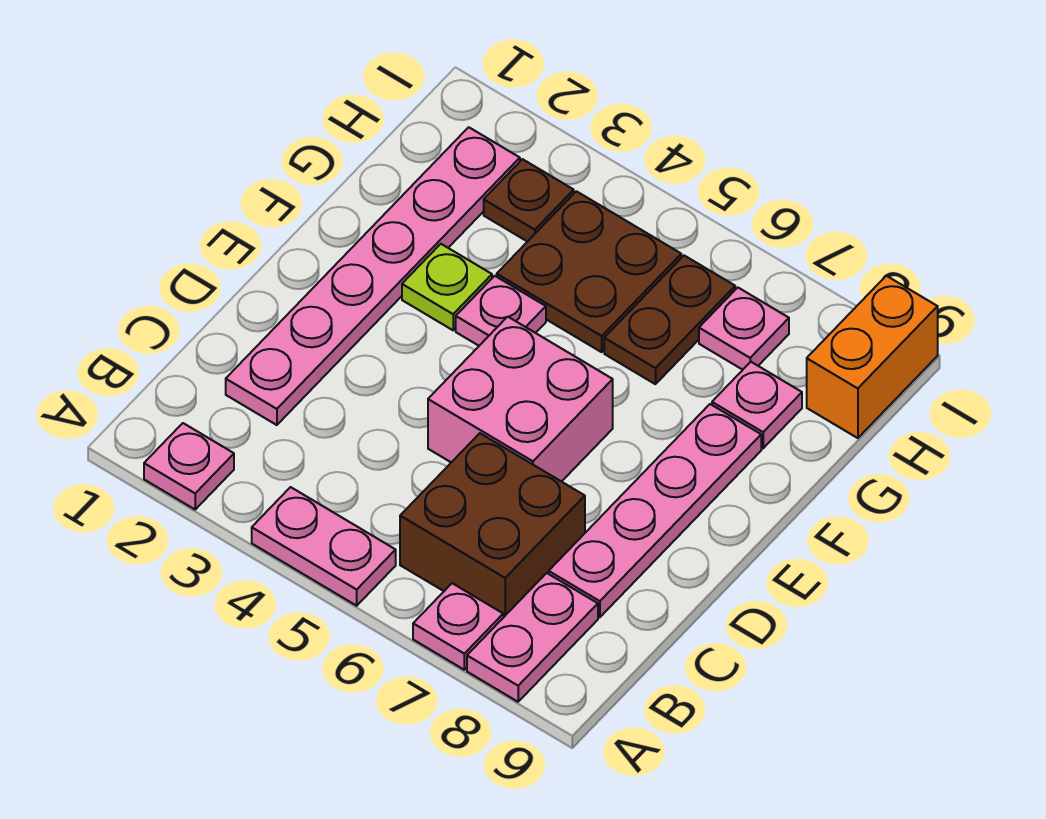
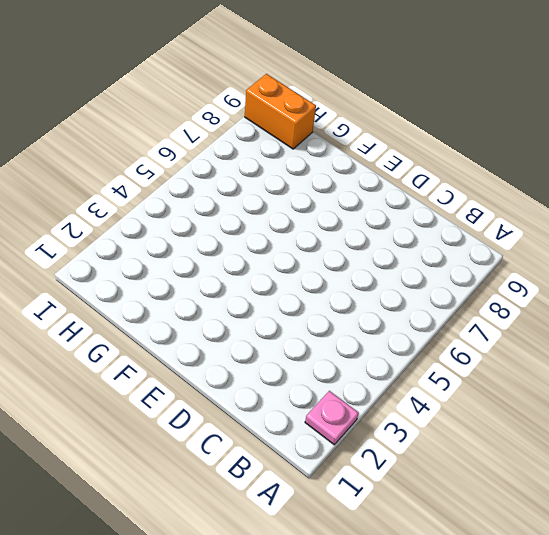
none -> pink 1x2 plate [252,487,396,606]
none -> pink 1x1 plate [413,583,503,670]
none -> pink 1x2 plate [467,573,598,702]

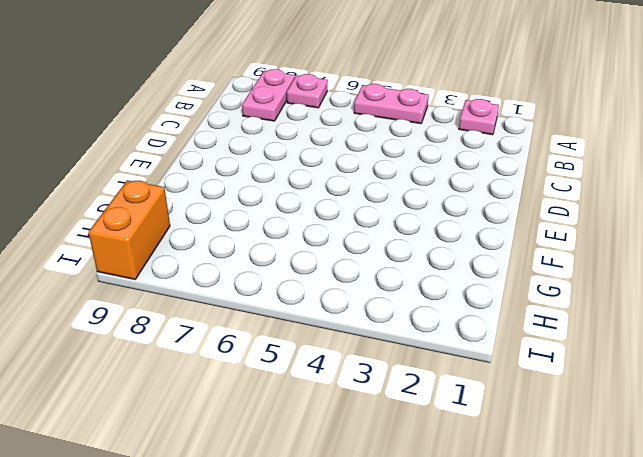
none -> brown 2x2 brick [400,433,585,618]
none -> pink 1x6 plate [226,127,520,425]
none -> pink 1x4 plate [549,404,761,617]

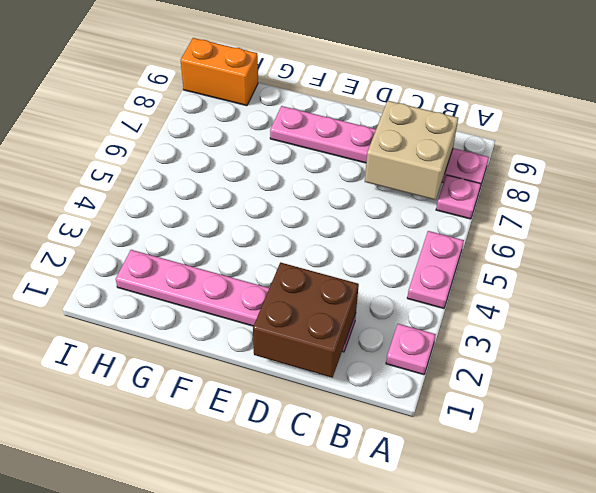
tan 2x2 brick [365,101,458,200] -> none
brown 2x2 brick [253,263,359,378] -> brown 2x2 brick moved to [400,433,585,618]
none -> pink 2x2 brick [428,317,613,482]
none -> lime 1x1 plate [402,244,492,330]
none -> pink 1x1 plate [456,276,546,346]

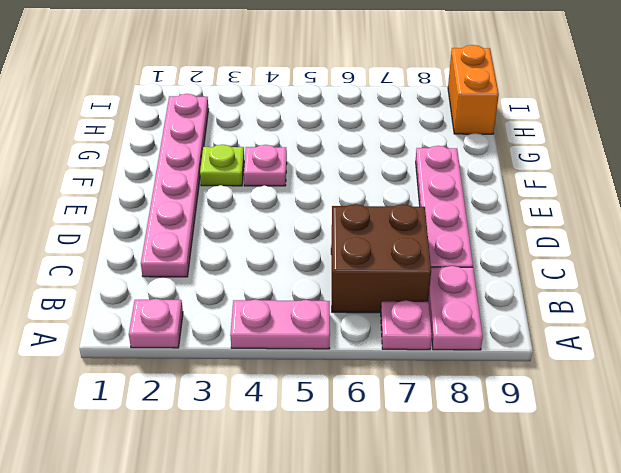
none -> pink 2x2 brick [428,317,613,482]
none -> brown 2x2 plate [497,191,681,352]
none -> brown 1x2 plate [604,256,735,384]

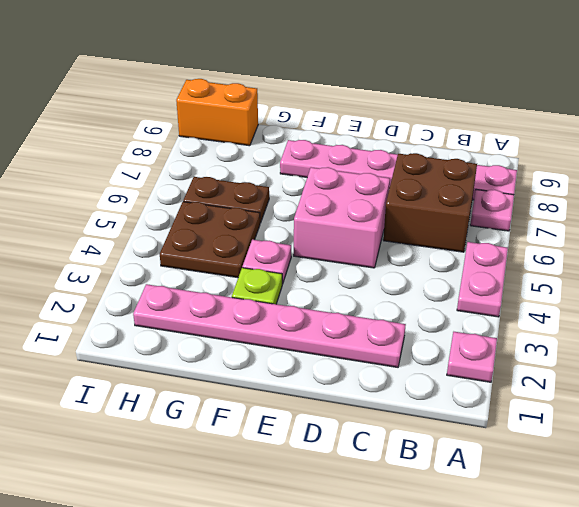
none -> pink 1x1 plate [712,362,802,448]
none -> brown 1x1 plate [484,159,574,242]
none -> pink 1x1 plate [699,288,789,370]

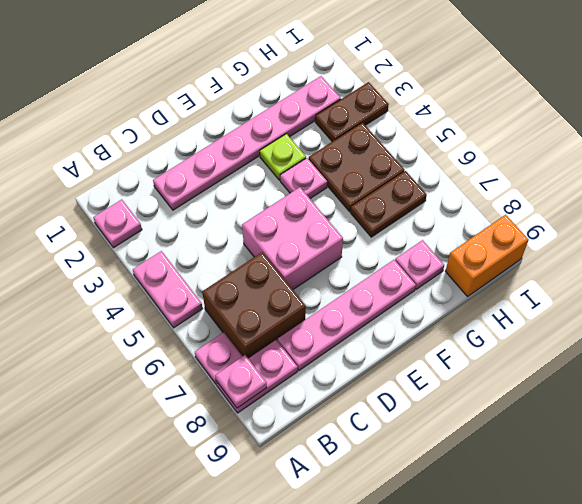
pink 1x1 plate [215,355,267,408] -> pink 1x1 plate moved to [699,288,789,370]
brown 1x2 plate [315,82,389,142] -> brown 1x1 plate [484,159,574,242]

